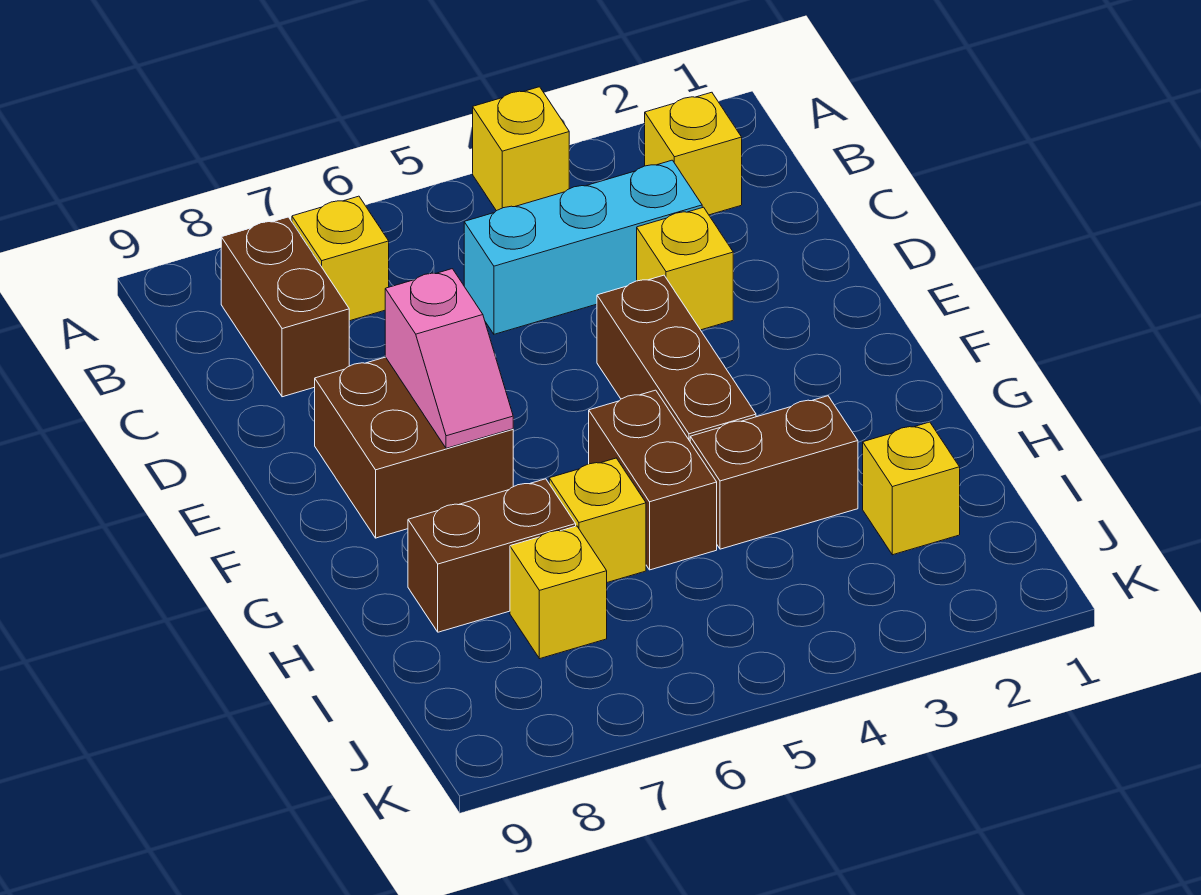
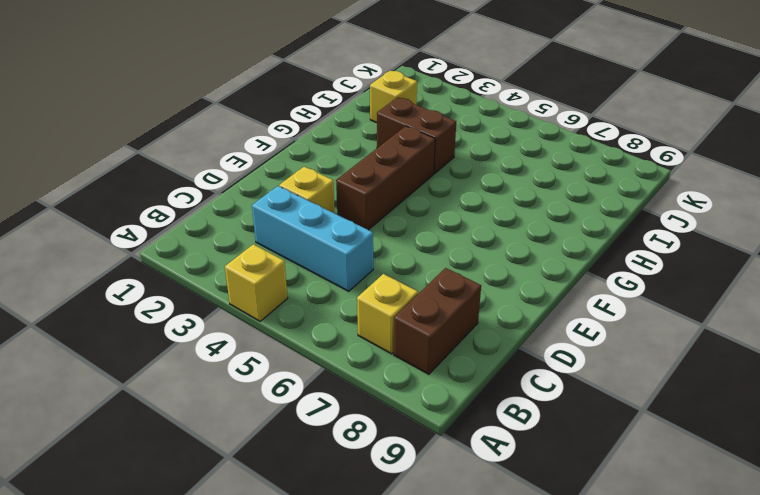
none -> yellow 1x1 brick [645,92,742,215]
none -> brown 2x2 brick [315,357,513,538]
none -> brown 1x2 brick [589,390,717,570]

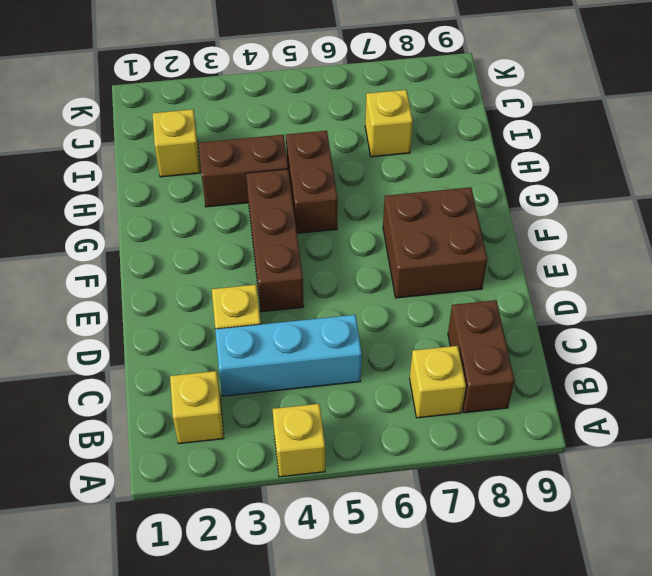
none -> yellow 1x1 brick [549,458,646,582]
none -> brown 1x2 brick [408,479,576,632]
none -> pink 1x2 slope [385,269,513,448]

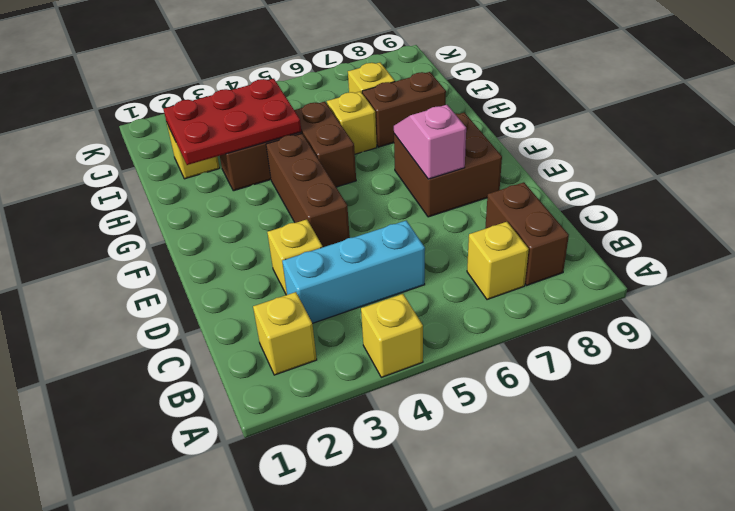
red 2x3 plate [164,79,301,165] -> none

